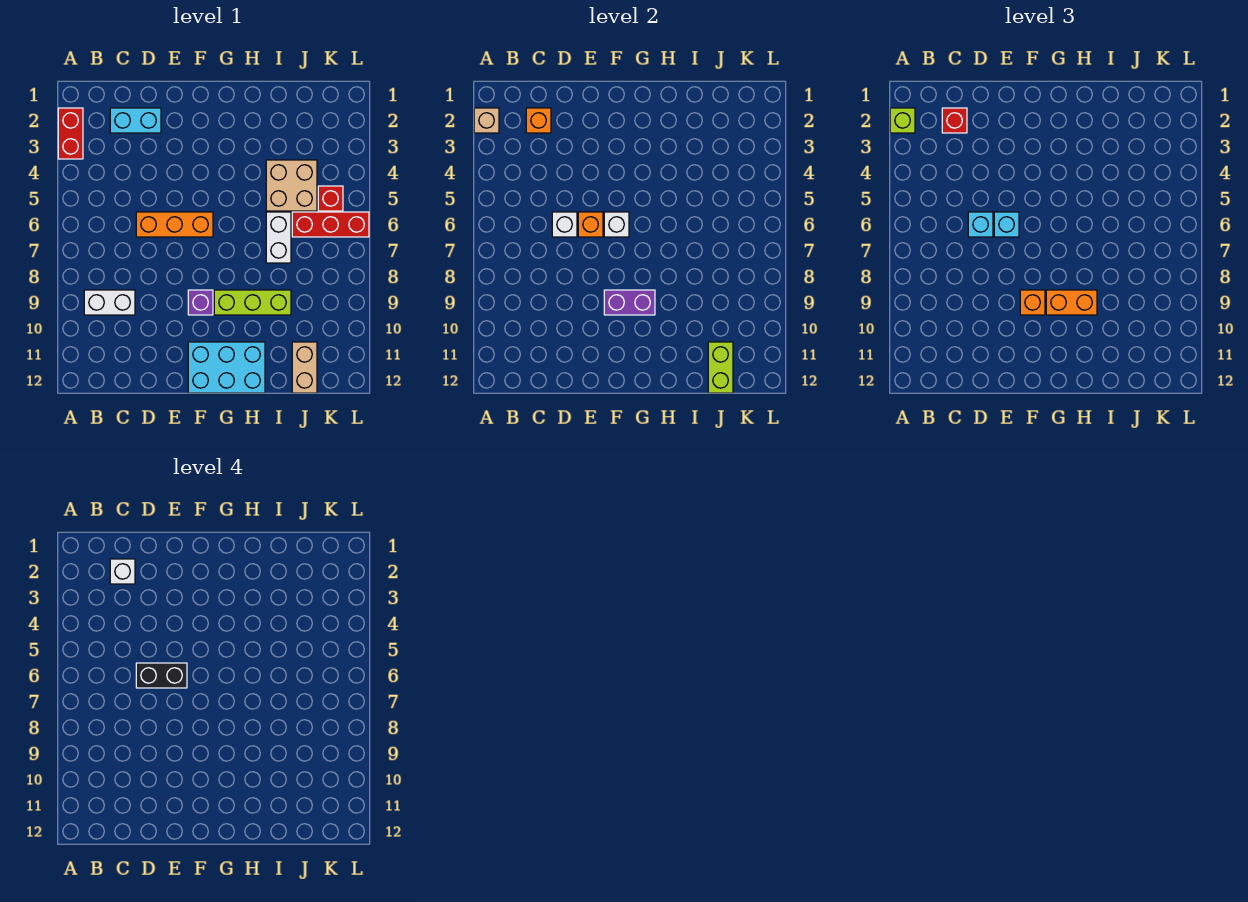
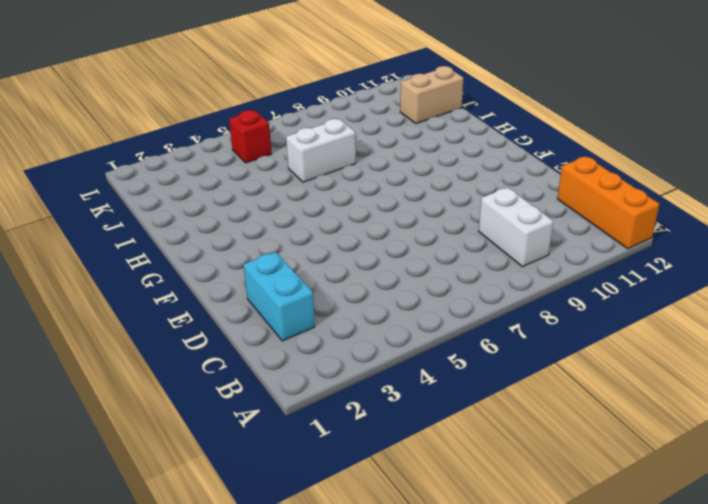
orange 1x3 brick [557,157,659,249] -> orange 1x3 brick moved to [136,212,213,237]
none -> red 1x2 brick [58,108,83,159]
none -> purple 1x1 brick [188,290,213,315]
none -> cyan 2x3 brick [188,342,265,393]

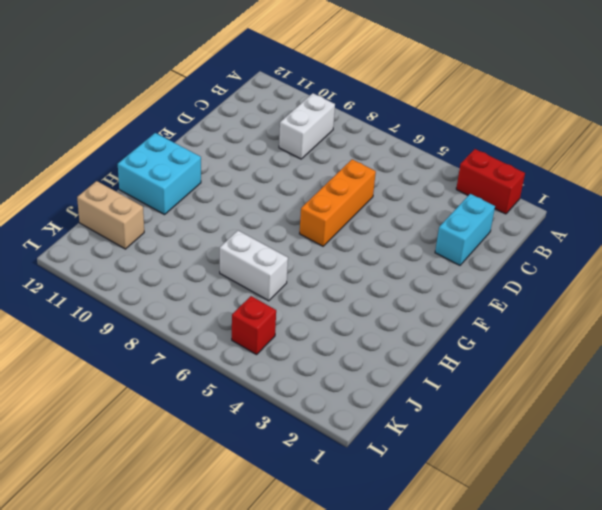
cyan 2x2 brick [118,133,201,215] -> cyan 2x3 brick [188,342,265,393]
none -> purple 1x1 brick [188,290,213,315]
none -> lime 1x3 brick [214,290,291,315]
none -> tan 2x2 brick [266,160,317,211]

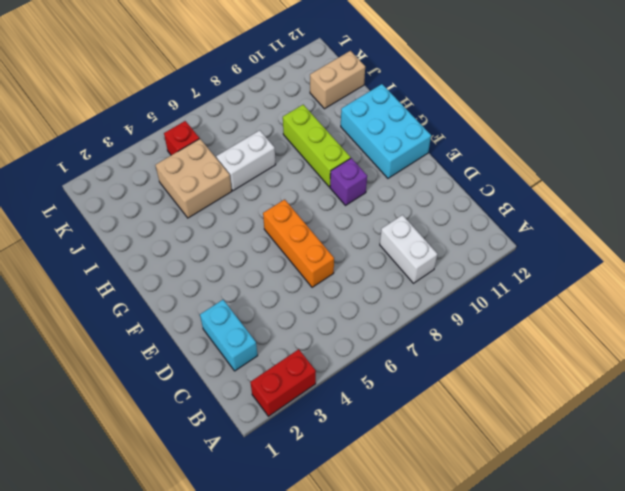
none -> red 1x3 brick [292,212,369,237]
none -> tan 1x1 brick [474,108,499,133]
none -> orange 1x1 brick [526,108,551,133]

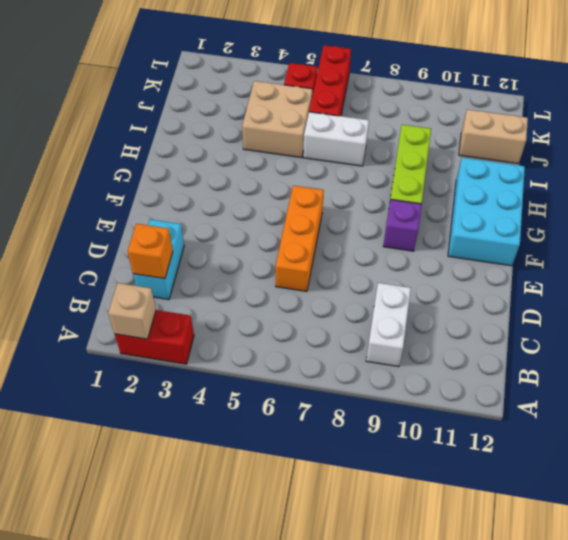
none -> white 1x1 brick [552,212,577,237]
none -> orange 1x1 brick [578,212,603,237]
none -> white 1x1 brick [604,212,629,237]

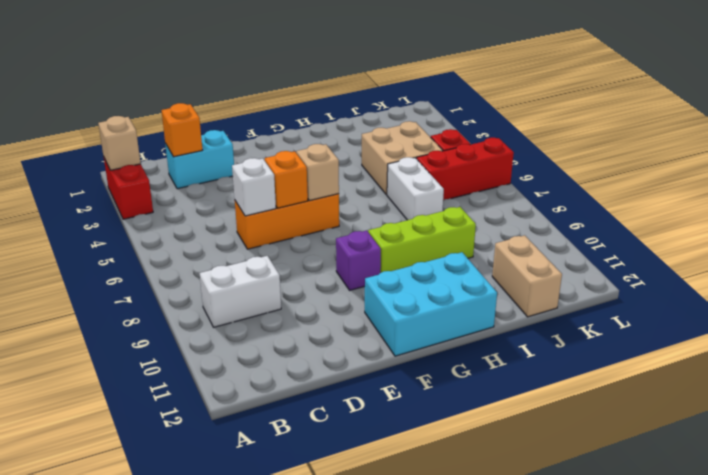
tan 1x1 brick [296,144,339,201] -> white 1x1 brick [604,212,629,237]
none -> purple 1x2 brick [604,290,655,315]
none -> lime 1x2 brick [708,342,733,393]
none -> lime 1x1 brick [890,108,915,133]

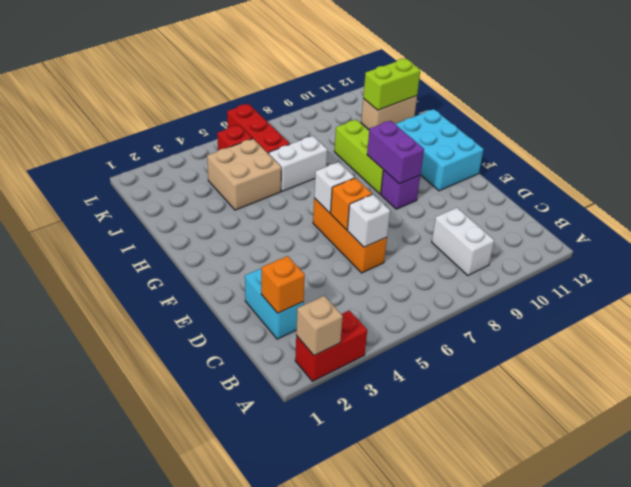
none -> lime 1x1 brick [890,108,915,133]
none -> red 1x1 brick [942,108,967,133]
none -> cyan 1x1 brick [968,212,993,237]

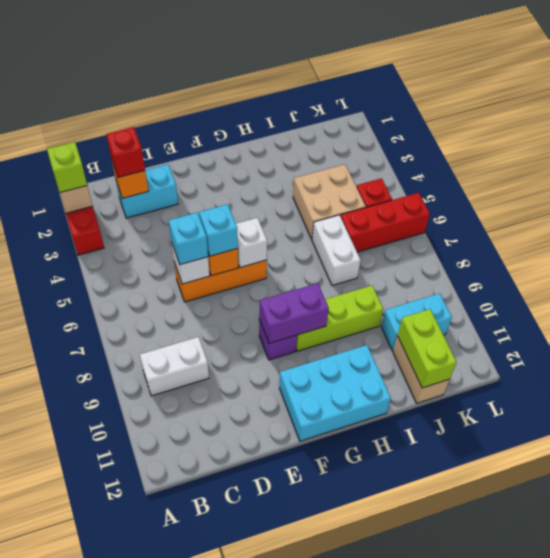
cyan 1x2 brick [381,293,452,351] -> none
none -> orange 1x1 brick [1020,290,1045,315]
none -> orange 1x2 brick [1046,290,1097,315]
none -> white 1x1 brick [110,559,135,584]

